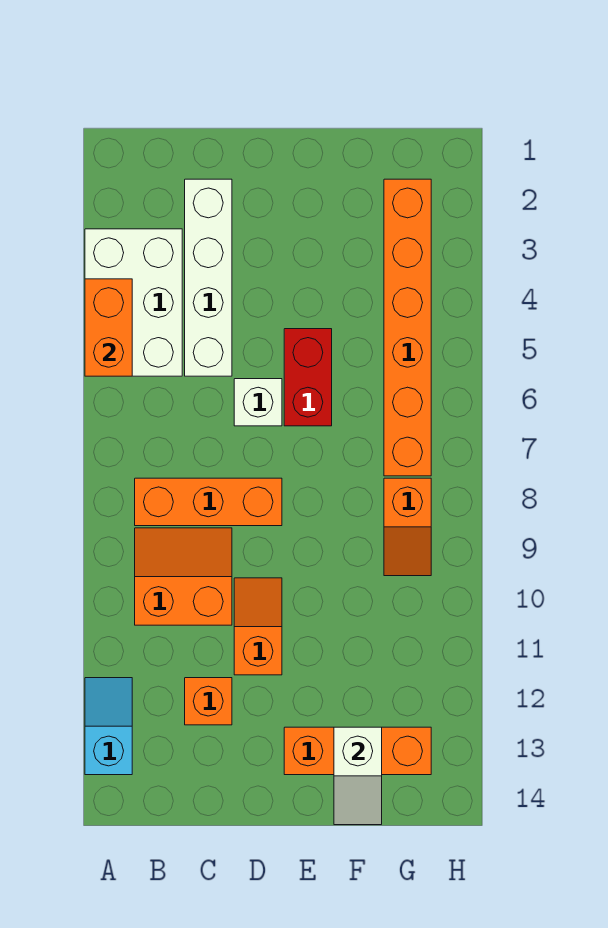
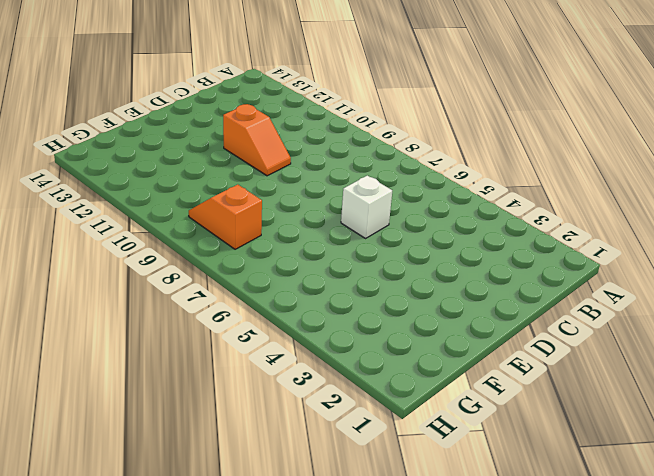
none -> white 2x3 brick [85,229,182,376]
none -> cyan 1x2 slope [85,678,132,775]
none -> orange 1x3 brick [135,478,282,526]

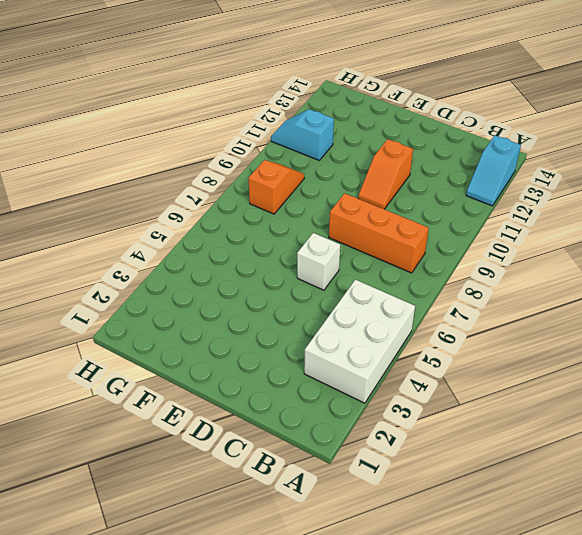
cyan 1x2 slope [271,109,334,160] -> none
none -> orange 2x2 slope [135,528,232,625]
none -> white 1x4 brick [185,179,232,376]
none -> orange 1x1 brick [185,678,232,725]

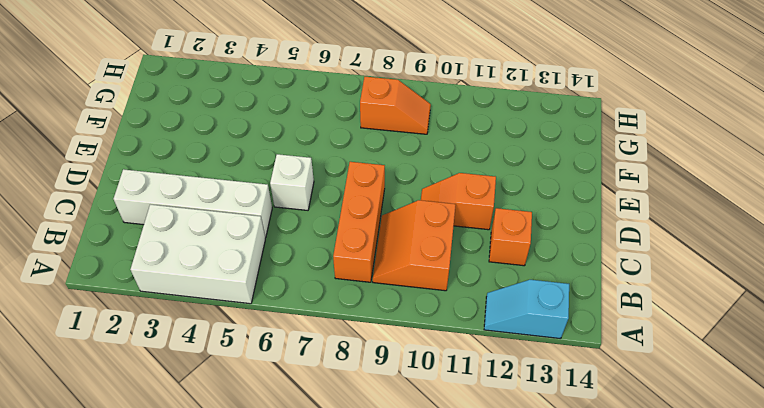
none -> red 1x2 brick [284,329,332,426]
none -> orange 1x3 brick [284,727,431,775]
none -> orange 1x6 brick [384,179,431,476]

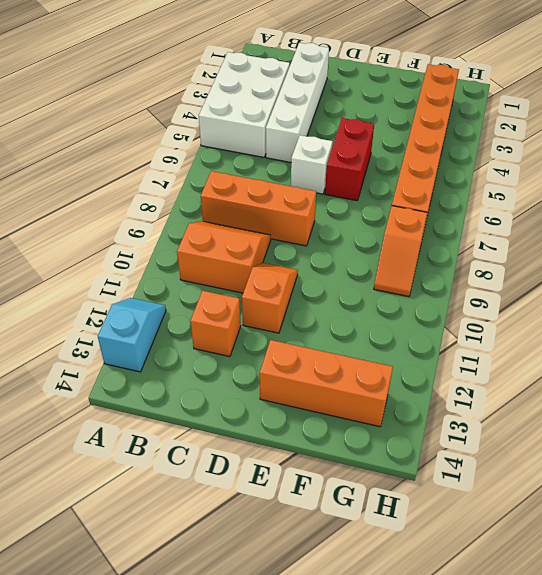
none -> orange 1x2 brick [85,279,132,376]
none -> white 1x2 slope [334,727,382,825]

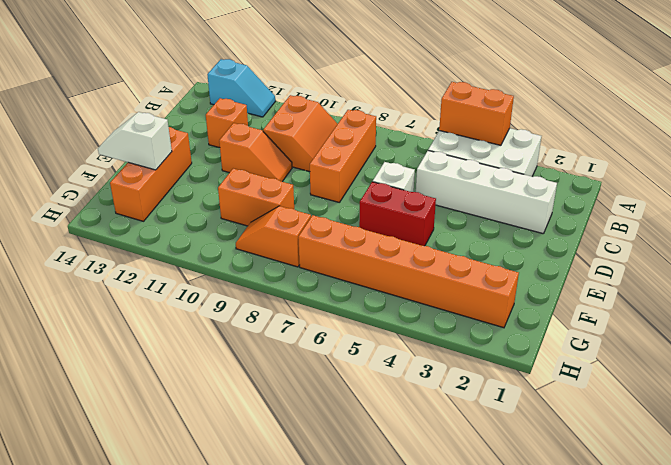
orange 1x2 brick [218,169,294,226] -> none

